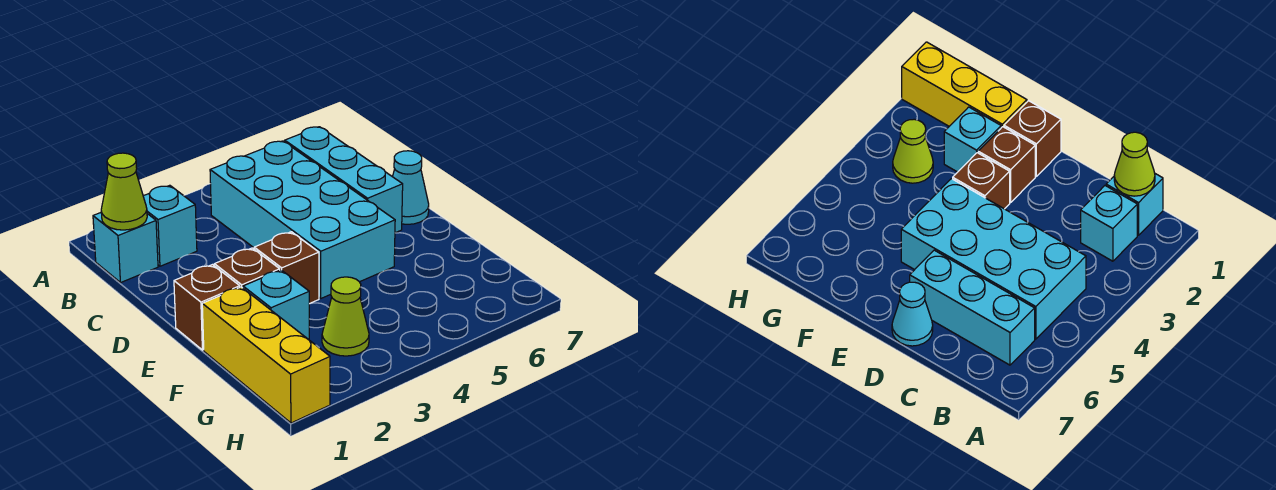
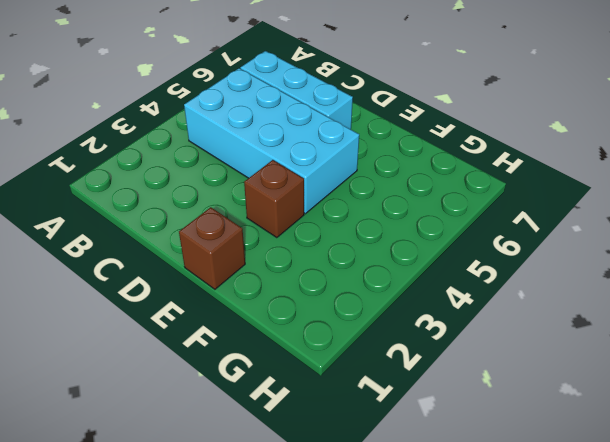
none -> cyan 1x1 brick [93,213,158,283]
none -> cyan 1x1 brick [143,185,197,266]
none -> cyan 1x1 cone [393,151,429,224]

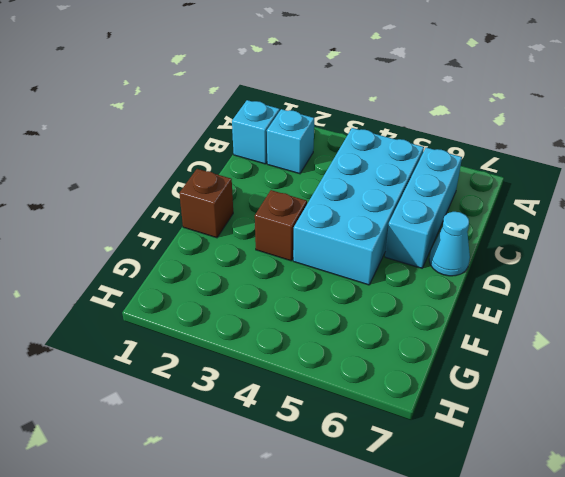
none -> brown 1x1 brick [214,248,280,288]
none -> yellow 1x3 brick [202,287,330,423]
none -> cyan 1x1 brick [243,270,309,340]

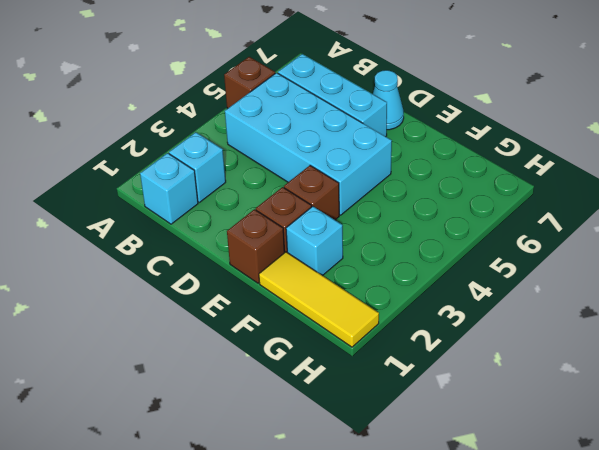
brown 1x1 brick [224,57,275,108] -> none
yellow 1x3 tile [259,252,379,347] -> yellow 1x3 brick [202,287,330,423]
none -> lime 1x1 cone [322,277,369,356]
none -> lime 1x1 cone [101,153,147,230]

